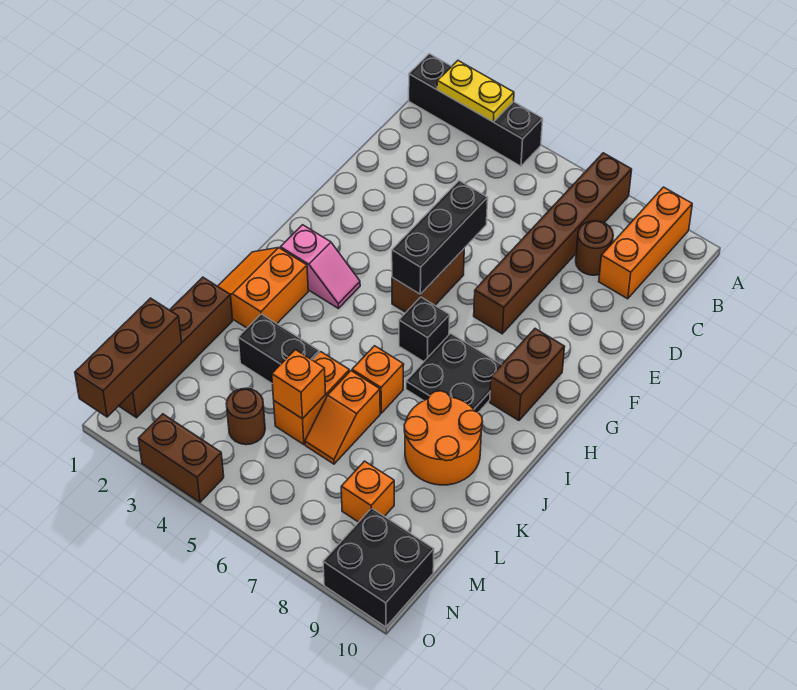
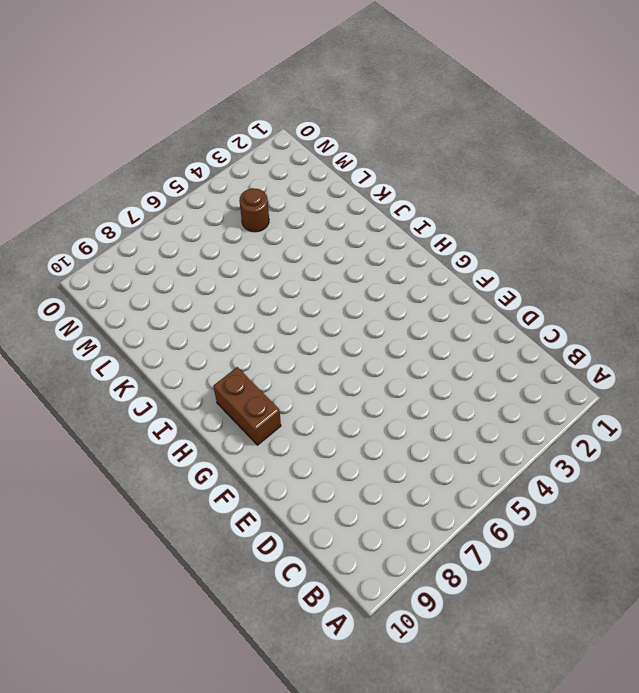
none -> black 1x4 brick [409,54,543,166]
none -> brown 1x6 brick [474,153,632,334]
none -> orange 1x3 brick [599,187,692,299]

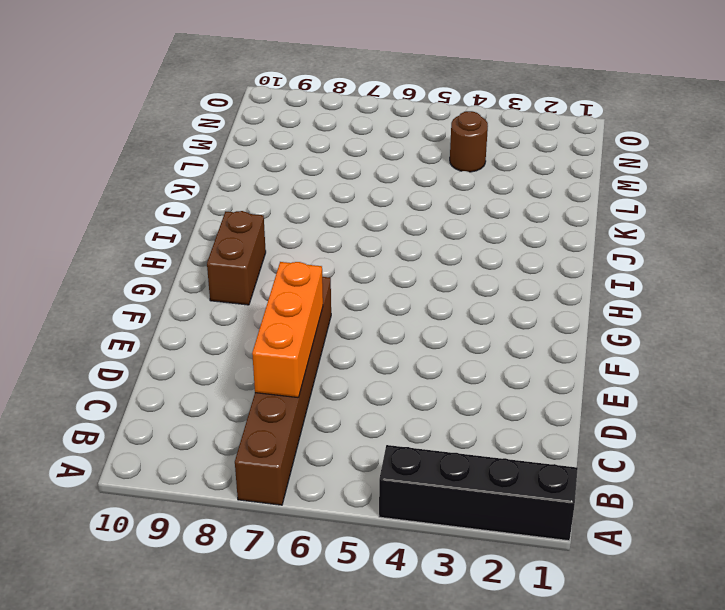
orange 1x3 brick [252,262,323,398] -> orange 1x3 brick moved to [599,187,692,299]
none -> brown 1x1 round brick [576,221,613,275]
none -> brown 1x2 brick [392,249,464,312]
none -> pink 1x2 slope [280,225,360,308]

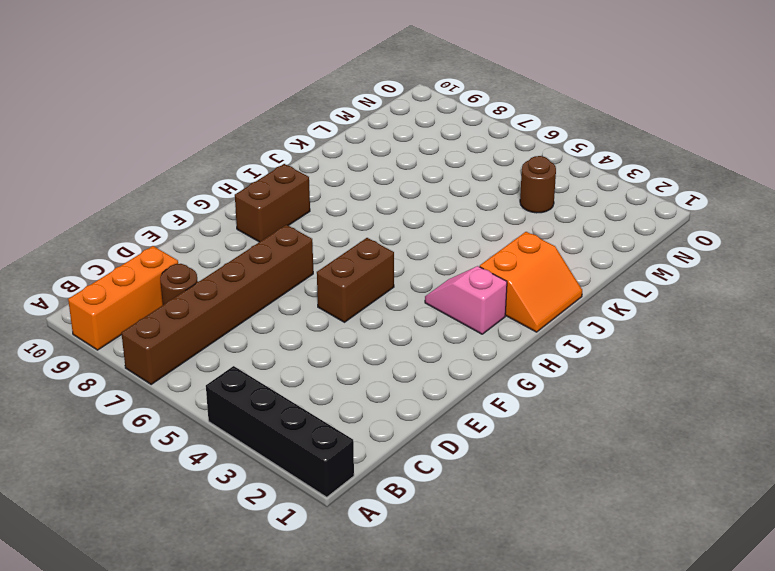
none -> black 1x1 brick [399,297,450,362]
none -> black 2x2 plate [406,333,502,412]
none -> orange 1x1 brick [352,346,404,413]

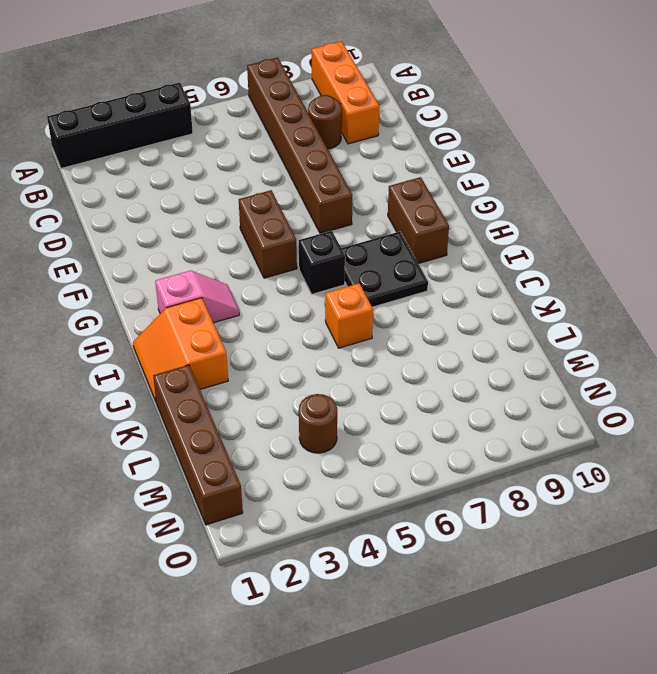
none -> orange 2x2 round brick [404,391,483,485]
none -> black 1x2 brick [238,314,319,383]
none -> orange 1x2 brick [274,352,350,444]

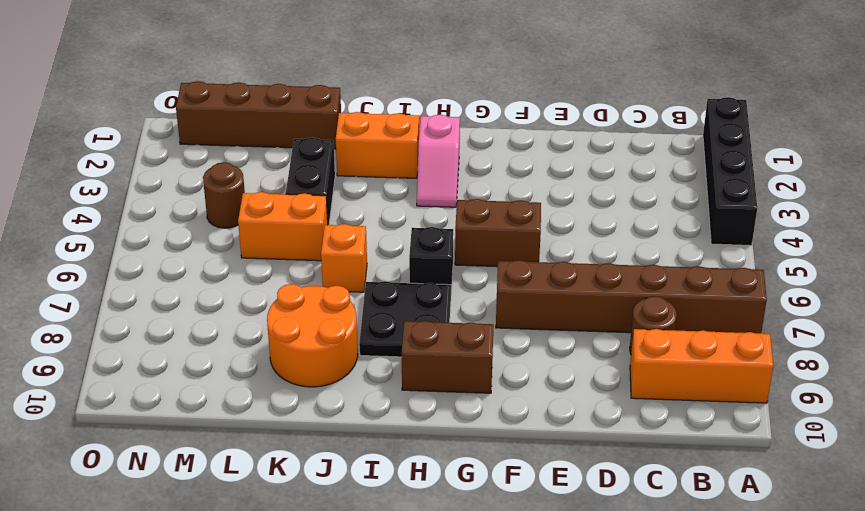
none -> orange 1x2 slope [305,371,380,464]
none -> orange 1x1 brick [341,461,394,522]
none -> black 2x2 brick [323,508,434,627]

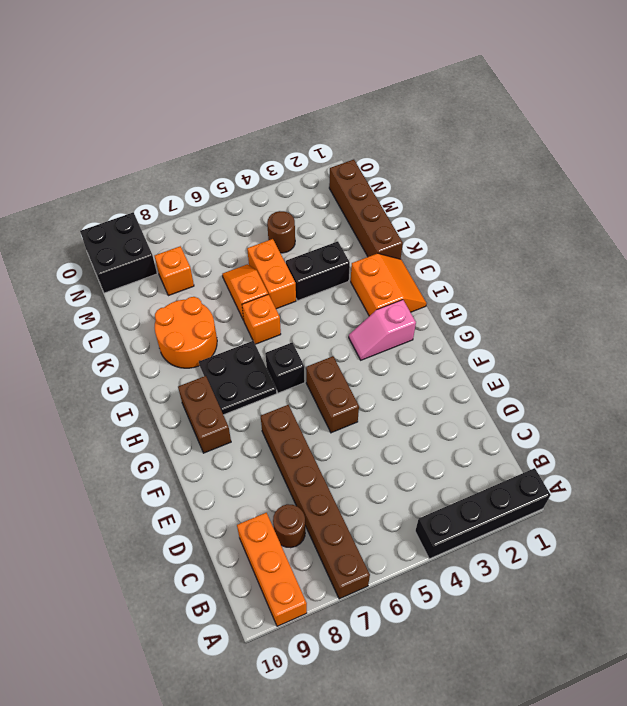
none -> brown 1x2 brick [138,414,224,502]
none -> yellow 1x2 plate [437,61,514,122]
none -> black 1x3 brick [392,181,488,294]

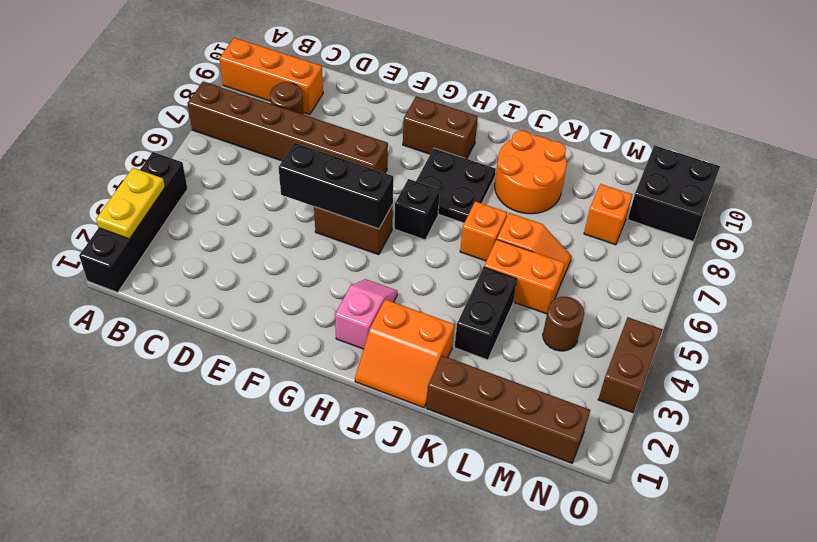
none -> orange 1x1 brick [272,350,326,419]
none -> brown 1x3 brick [75,298,182,417]

